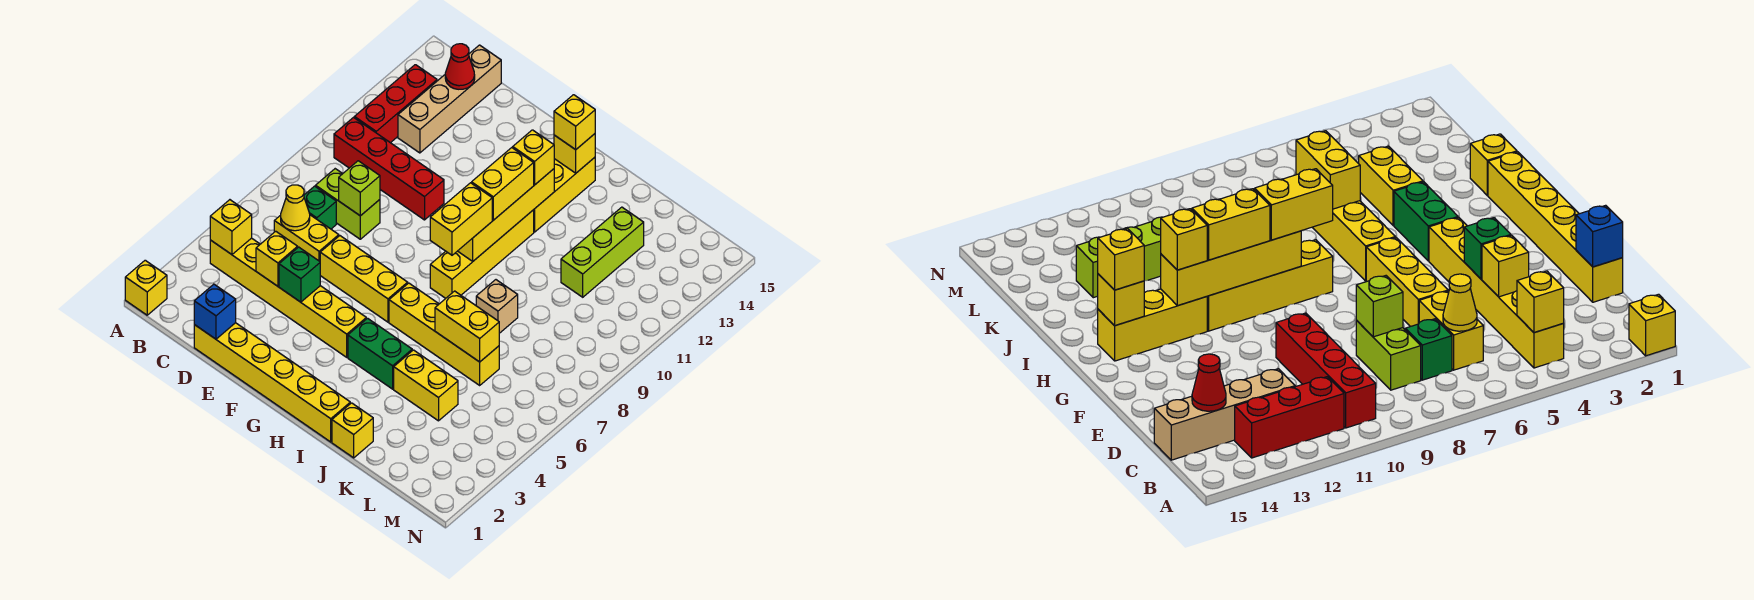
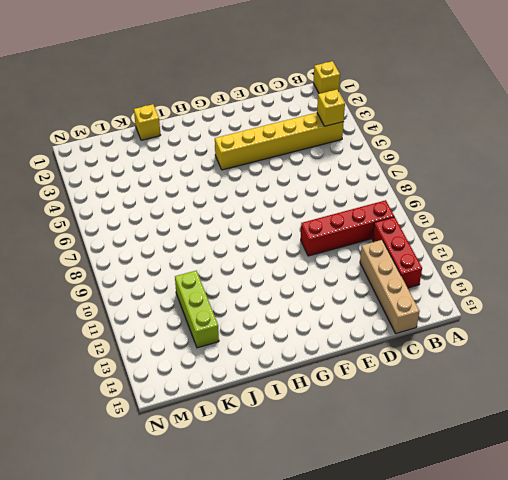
none -> yellow 1x2 brick [274,215,339,261]
none -> green 1x1 brick [304,186,336,229]
none -> lime 1x2 brick [316,169,380,239]
none -> yellow 1x6 brick [194,323,350,442]

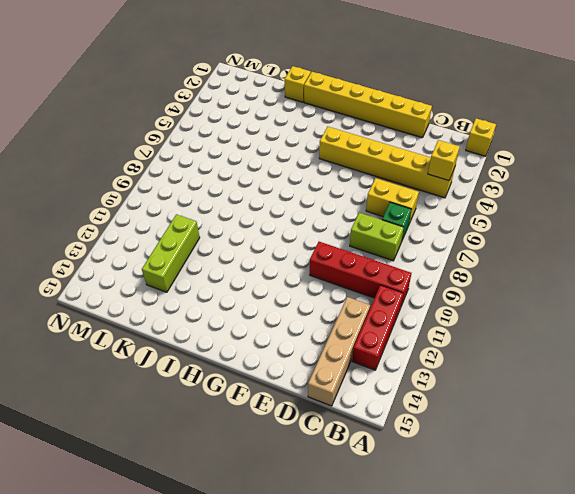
none -> yellow 1x3 brick [320,236,408,322]
none -> green 1x2 brick [348,318,412,389]
none -> yellow 1x4 brick [389,283,499,385]
none -> yellow 1x4 brick [430,210,534,298]

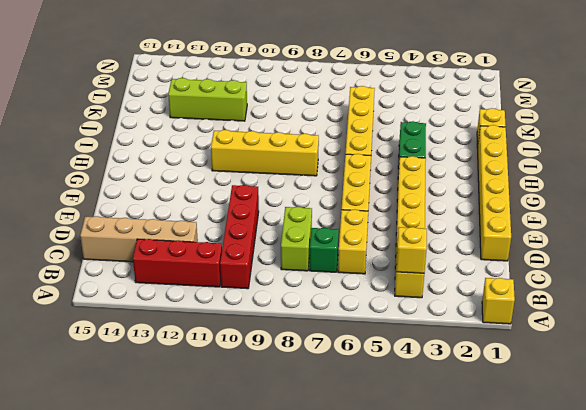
none -> yellow 1x3 brick [534,157,595,232]
none -> yellow 1x2 brick [394,350,458,421]
none -> tan 1x1 brick [476,280,518,333]
none -> yellow 1x1 cone [281,185,310,231]

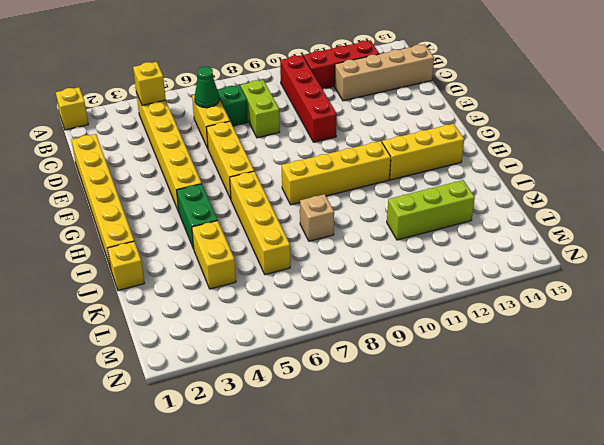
green 1x1 cone [195,67,219,108] -> yellow 1x1 cone [281,185,310,231]
none -> red 1x1 cone [445,44,475,89]
none -> blue 1x1 brick [194,284,236,339]
none -> yellow 1x1 brick [256,231,298,286]
none -> lime 1x1 brick [339,161,380,216]

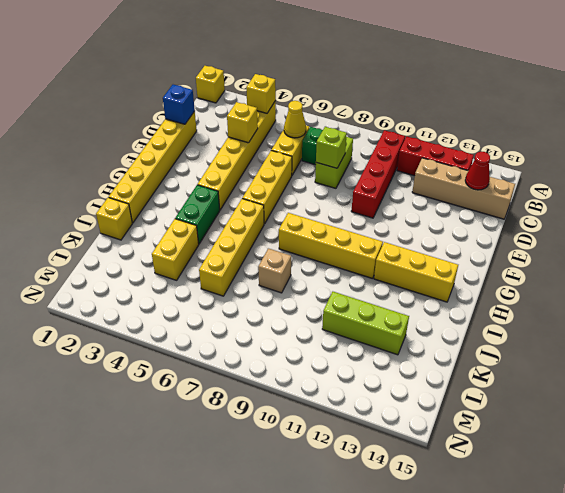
none -> green 1x1 brick [279,247,320,302]
none -> yellow 1x4 brick [458,169,554,261]
none -> yellow 1x1 brick [554,134,595,173]
none -> yellow 1x2 brick [435,291,499,362]

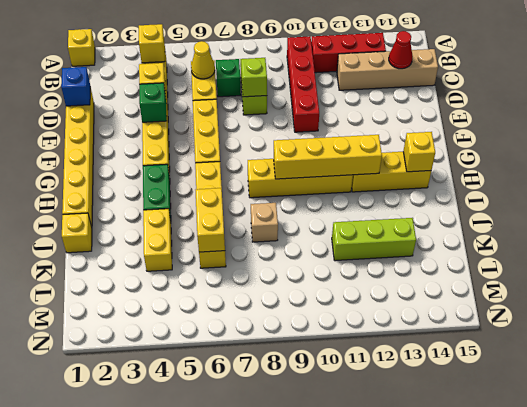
none -> yellow 1x2 brick [430,183,492,255]
none -> yellow 1x2 brick [472,148,534,220]
none -> yellow 1x1 brick [513,130,554,185]
none -> yellow 1x1 brick [554,95,595,150]

